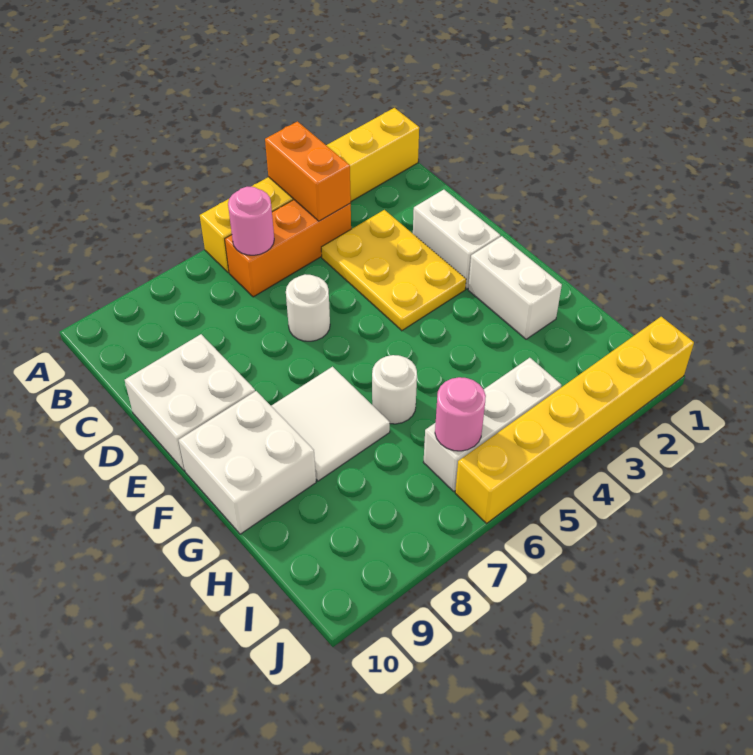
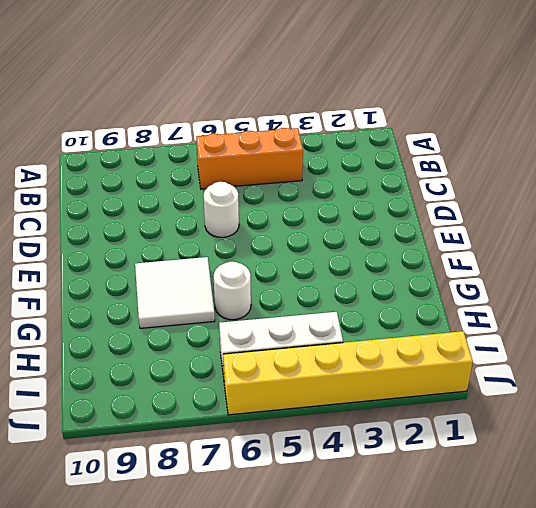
none -> yellow 1x6 brick [200,108,419,273]
none -> yellow 2x3 plate [321,210,466,331]
none -> white 1x2 brick [413,189,500,289]

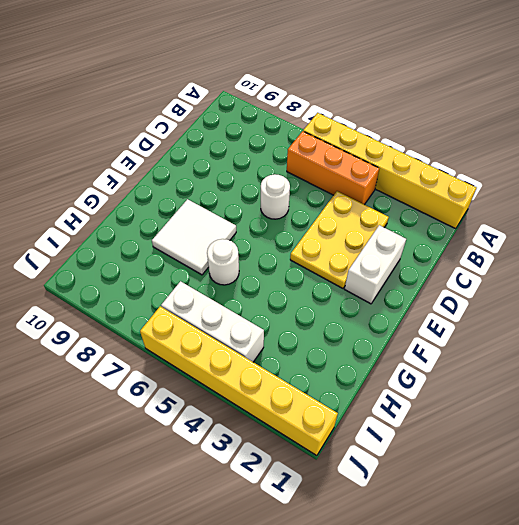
none -> white 2x2 brick [125,334,255,471]
none -> white 1x2 brick [468,236,562,339]
none -> white 2x2 brick [179,391,316,534]

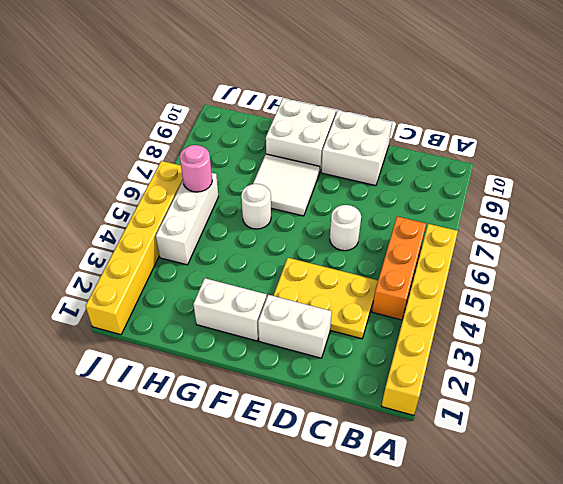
none -> orange 1x2 brick [265,121,351,221]
none -> pink 1x1 round brick [228,187,274,255]

